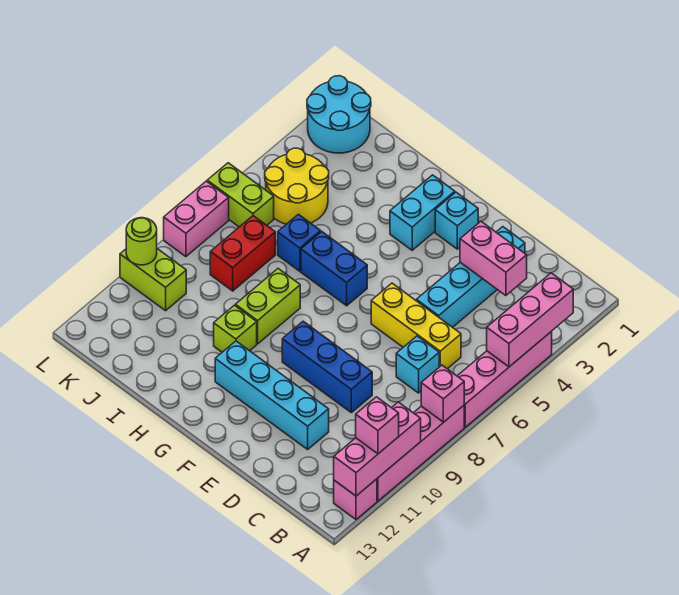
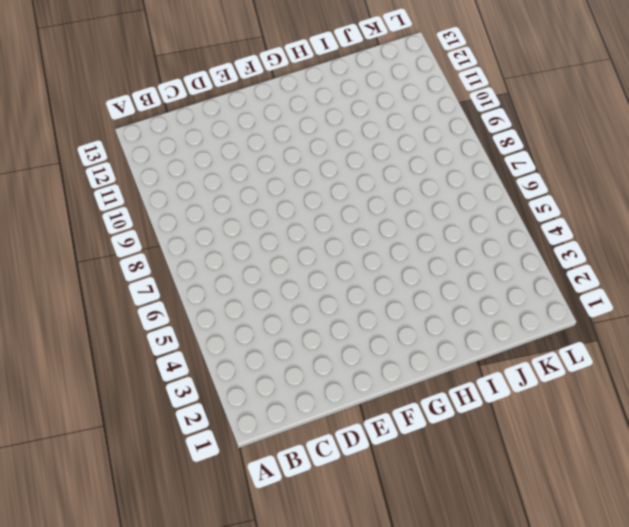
none -> pink 1x4 brick [458,331,552,427]
none -> pink 1x4 brick [377,406,464,501]
none -> pink 1x1 brick [334,479,377,520]

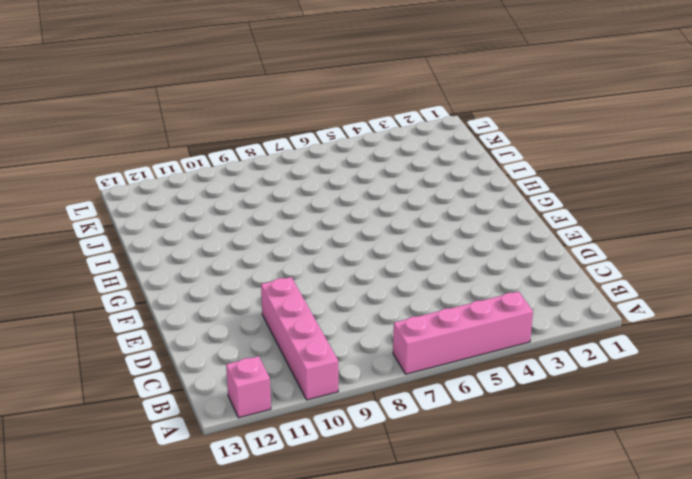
pink 1x4 brick [261,277,338,400] -> pink 1x4 brick turned to [377,406,464,501]
none -> yellow 1x3 brick [371,283,461,369]
none -> cyan 1x1 brick [396,336,439,393]
none -> cyan 1x4 brick [416,227,525,327]

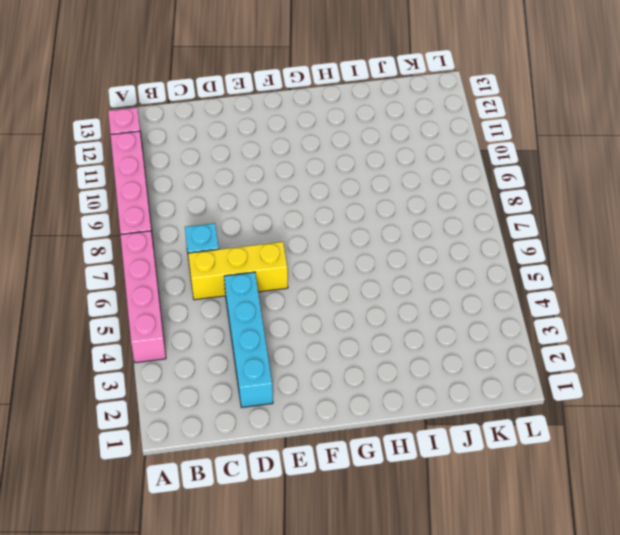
none -> blue 1x3 brick [282,321,372,413]
none -> cyan 1x4 brick [215,341,329,449]
none -> cyan 1x1 brick [435,192,478,249]

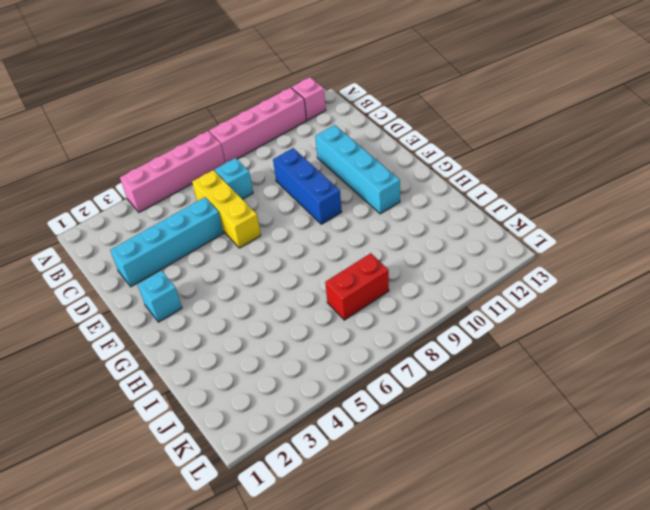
none -> cyan 1x2 brick [390,175,455,250]
none -> blue 1x2 brick [301,232,367,306]
none -> lime 1x2 brick [235,269,300,344]

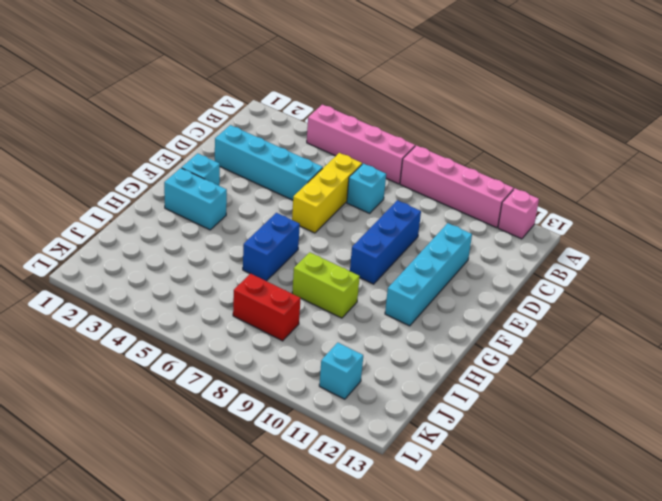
cyan 1x1 brick [319,343,363,399] -> none
none -> lime 1x1 brick [214,305,257,352]
none -> blue 1x1 brick [278,214,321,271]
none -> yellow 2x2 round brick [265,148,329,224]

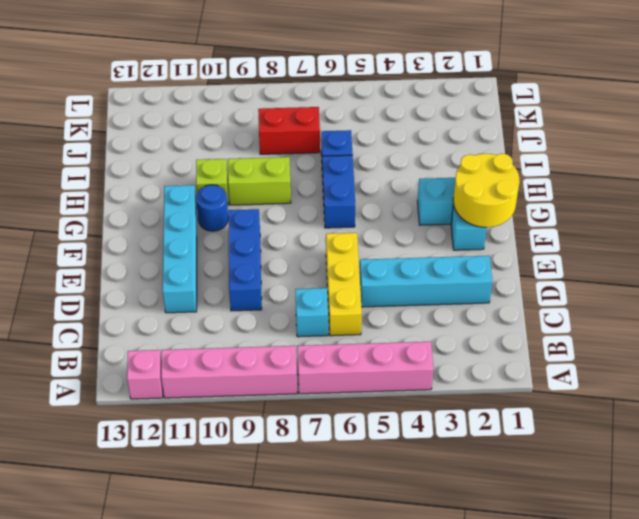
yellow 2x2 round brick [453,154,520,228] -> yellow 2x2 round brick moved to [265,148,329,224]
blue 1x1 round brick [196,185,228,231] -> none
none -> cyan 2x2 round brick [307,76,371,153]
none -> lime 1x2 brick [207,163,274,227]
none -> lime 1x2 brick [120,249,186,311]

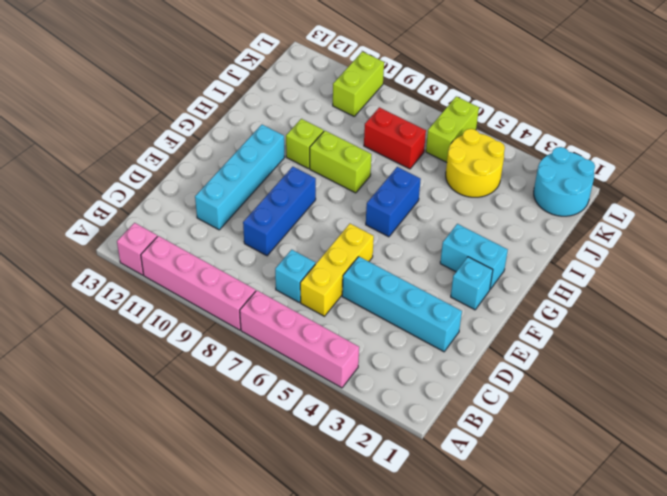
none -> blue 1x1 brick [278,214,321,271]
none -> pink 1x2 brick [164,181,229,257]
none -> pink 1x3 brick [487,273,573,367]

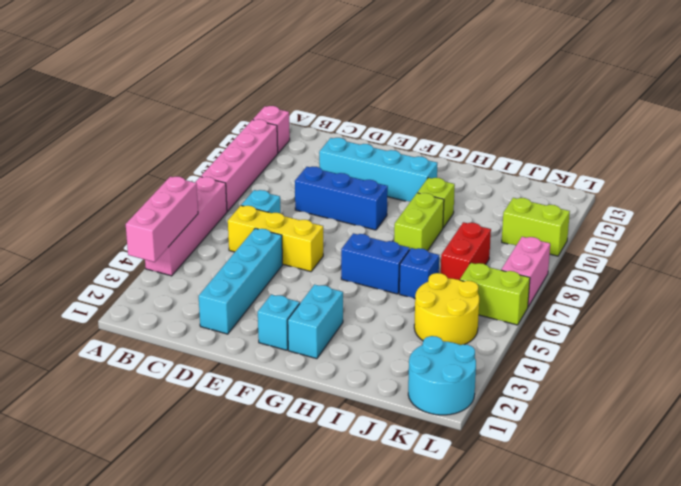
none -> pink 1x1 brick [421,365,464,422]
none -> pink 1x3 brick [334,402,421,496]
none -> pink 1x2 brick [460,222,527,296]

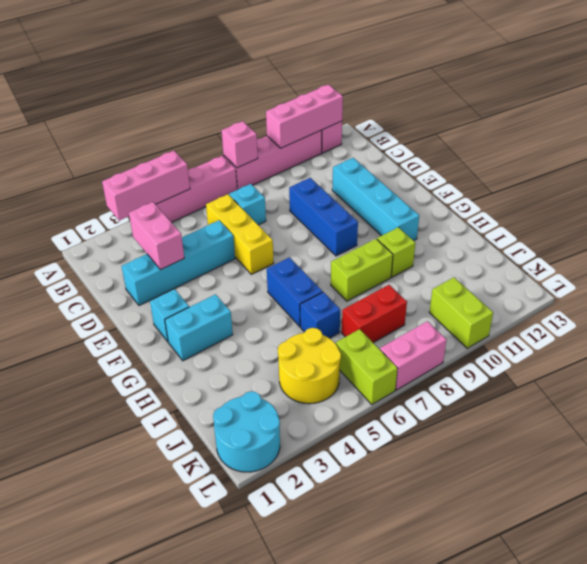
none -> lime 1x1 round brick [126,218,157,265]
none -> pink 1x1 brick [356,397,399,454]

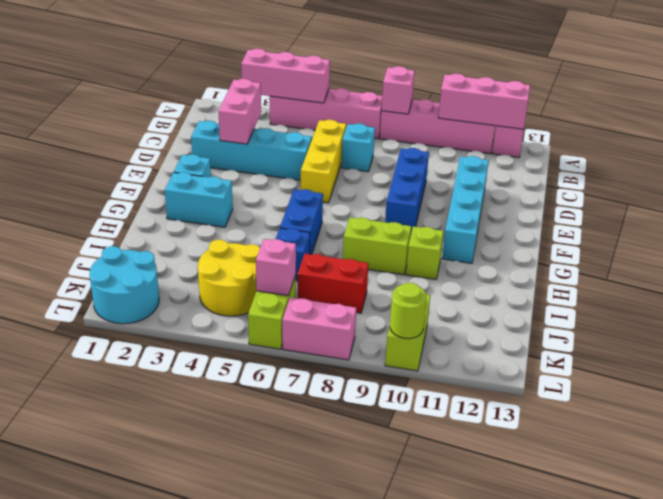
pink 1x1 brick [256,239,296,296] -> pink 1x1 brick moved to [356,397,399,454]

